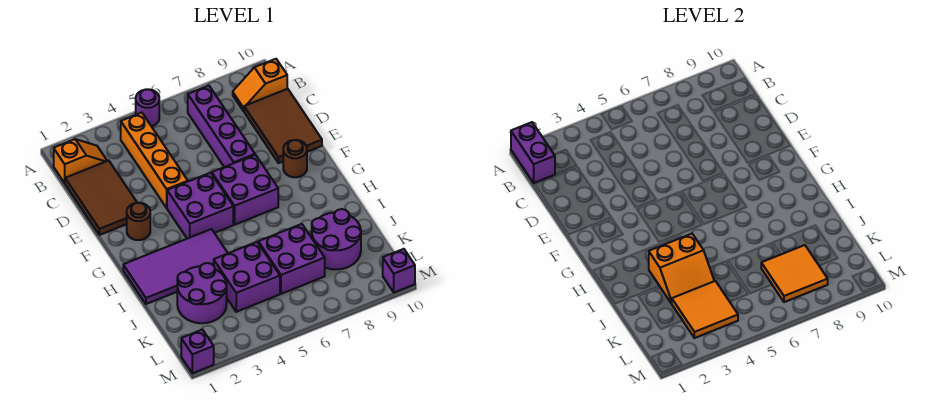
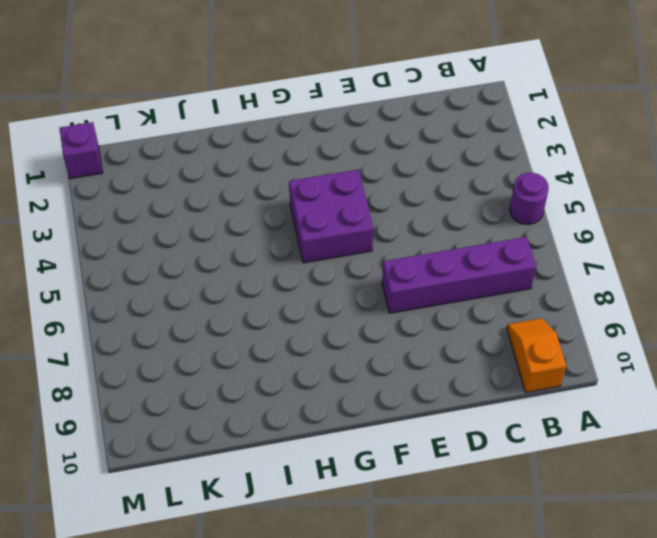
none -> orange 1x2 slope [54,139,107,183]
none -> orange 1x4 brick [121,113,188,208]
none -> brown 2x3 tile [65,161,137,235]

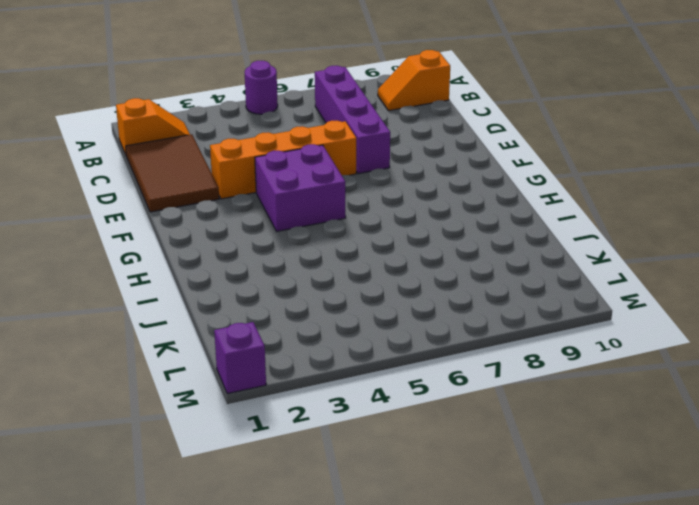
orange 1x4 brick [210,121,357,199] -> orange 1x4 brick turned to [121,113,188,208]
none -> brown 2x3 tile [244,89,322,163]
none -> brown 1x1 round brick [127,203,150,240]
none -> purple 2x2 brick [212,155,278,225]

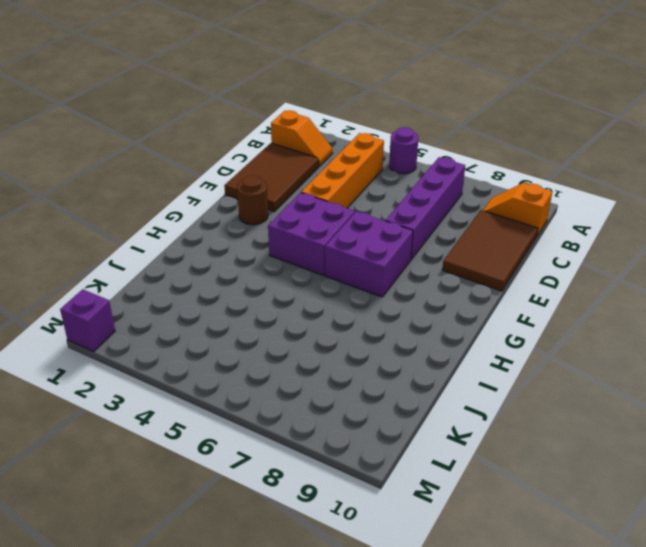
none -> brown 1x1 round brick [283,140,307,177]
none -> purple 2x4 tile [123,229,228,304]
none -> purple 2x2 round brick [177,263,227,323]

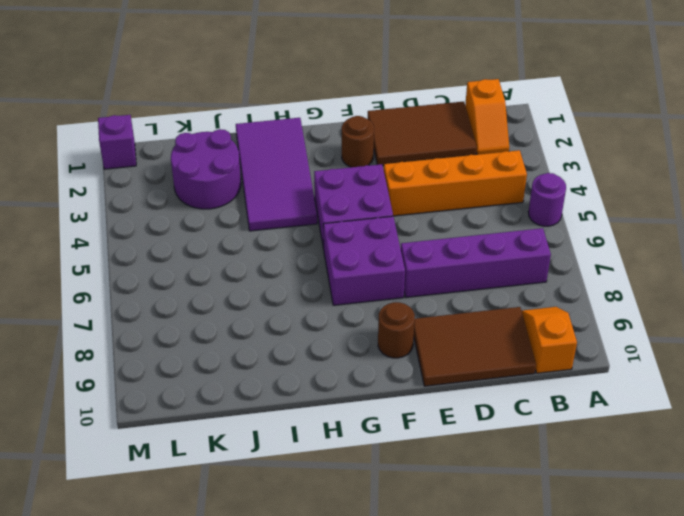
none -> purple 2x2 brick [214,242,280,312]
none -> purple 2x2 brick [258,224,325,294]
none -> purple 2x2 round brick [312,209,361,269]

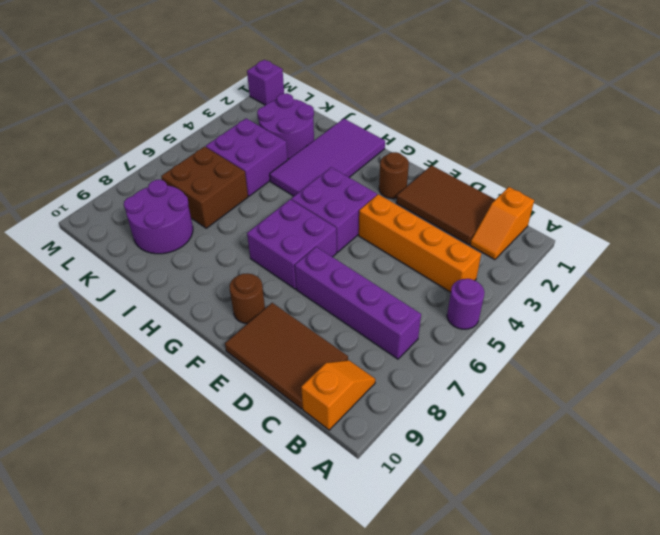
brown 2x2 brick [161,147,248,228] -> purple 2x2 brick [258,224,325,294]
none -> purple 1x1 brick [383,249,415,292]
none -> purple 1x2 brick [511,122,555,183]
none -> orange 2x2 slope [649,234,714,303]

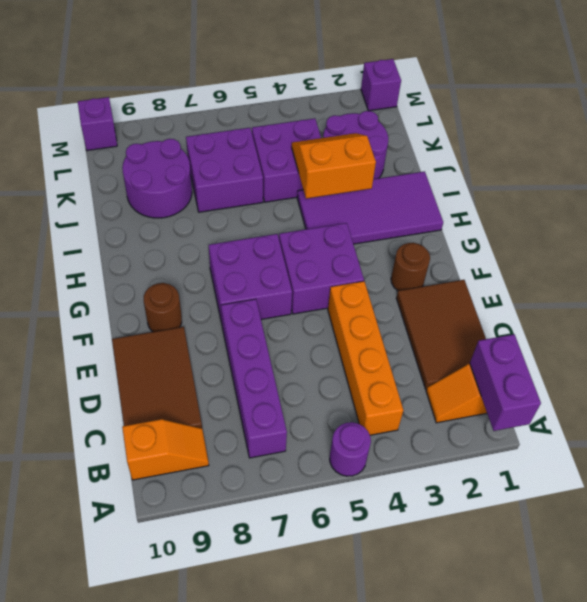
none -> orange 2x2 tile [672,281,738,338]
none -> orange 2x2 tile [761,245,828,302]

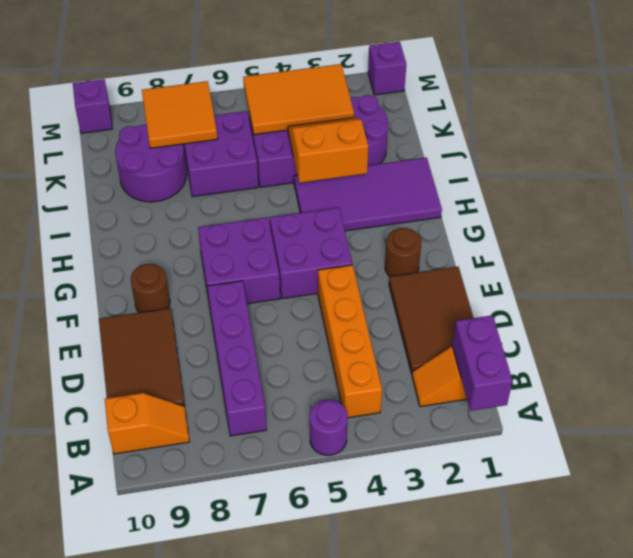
orange 2x3 tile [243,64,354,135] -> orange 2x2 tile [672,281,738,338]

